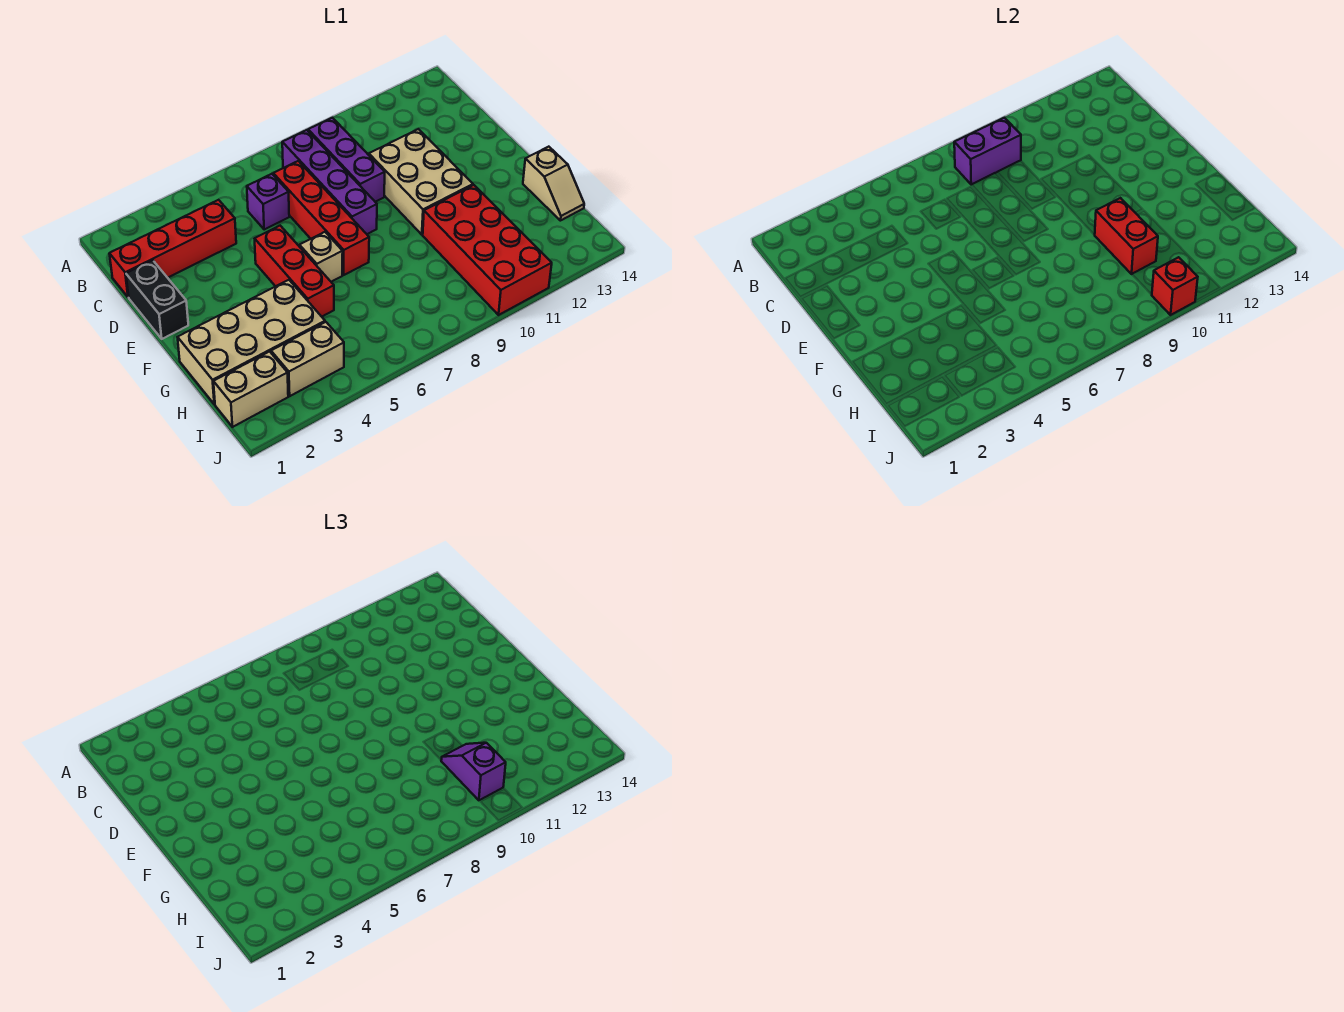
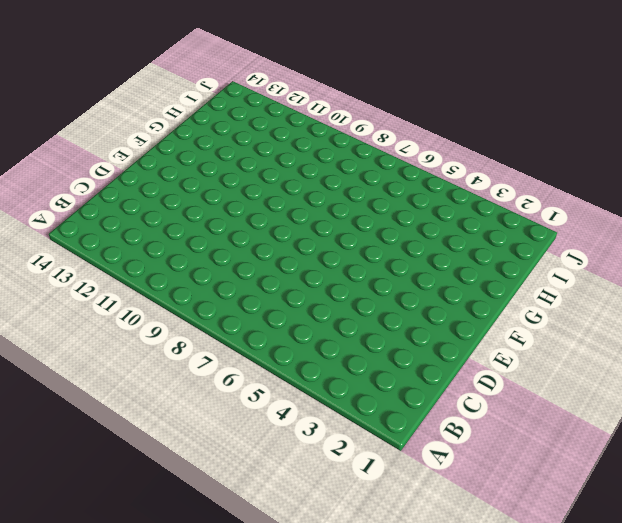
none -> purple 1x4 brick [282,130,377,234]
none -> purple 1x3 brick [308,118,385,202]
none -> red 1x4 brick [109,200,236,297]

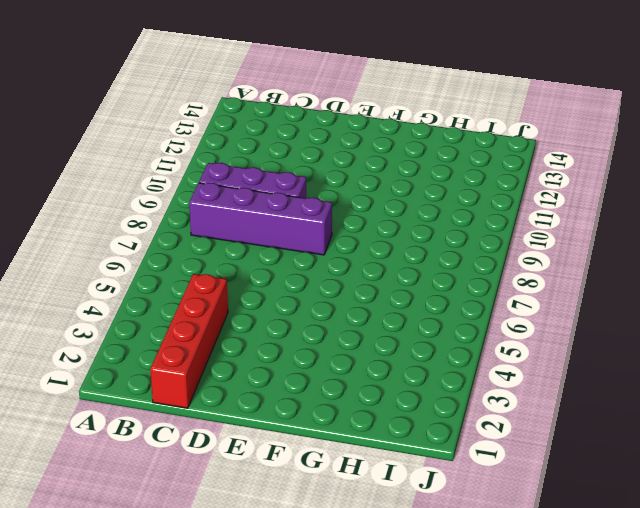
none -> purple 1x1 brick [247,174,289,229]
none -> red 1x4 brick [273,161,369,275]
none -> black 1x2 brick [126,260,188,339]

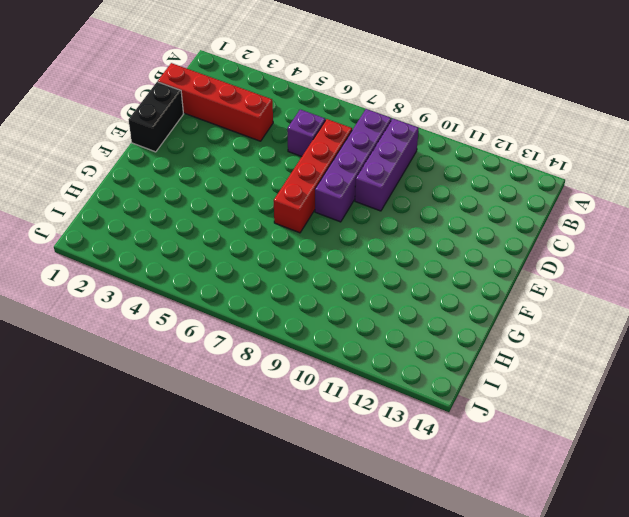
none -> tan 2x3 brick [369,129,473,235]
none -> red 1x3 brick [255,226,334,317]
none -> tan 1x1 brick [299,232,343,282]

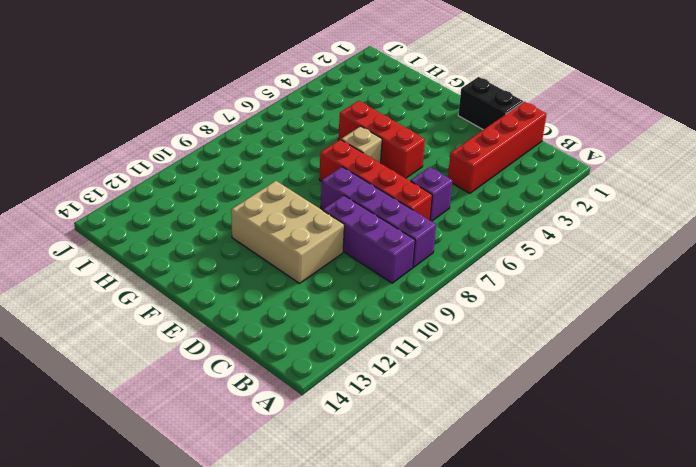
none -> tan 2x4 brick [178,280,325,404]
none -> red 2x4 brick [423,185,552,315]
none -> tan 1x2 slope [523,147,584,221]

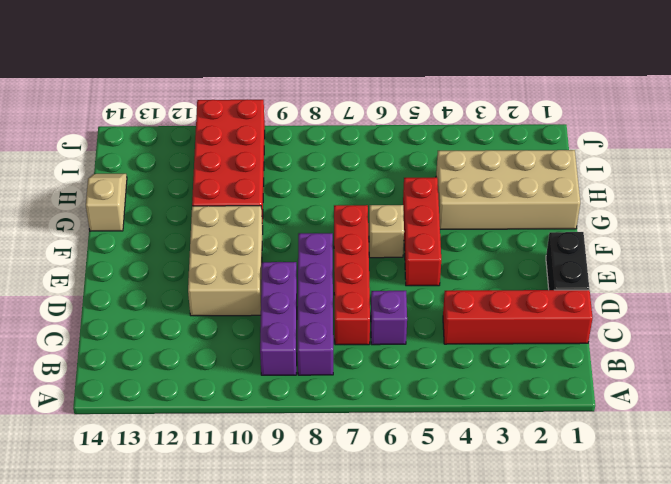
none -> tan 1x2 brick [213,352,288,427]
none -> tan 1x2 brick [271,322,344,396]
none -> purple 1x2 brick [954,118,1021,185]

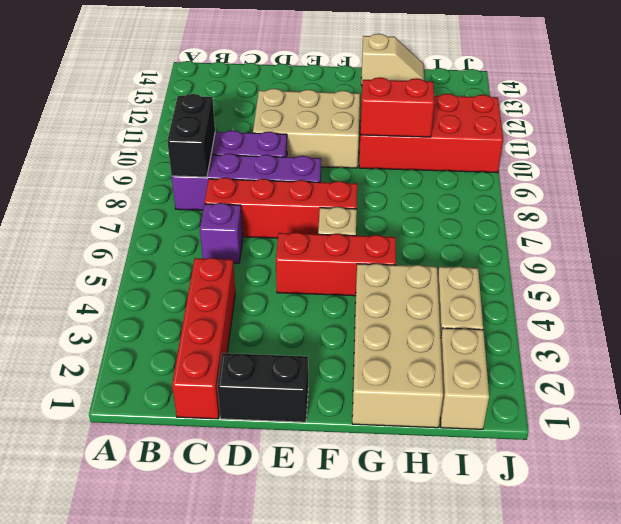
black 1x2 brick [167,94,215,177] -> purple 1x2 brick [954,118,1021,185]
none -> red 1x1 brick [1152,257,1198,315]
none -> purple 1x2 slope [441,743,506,800]

